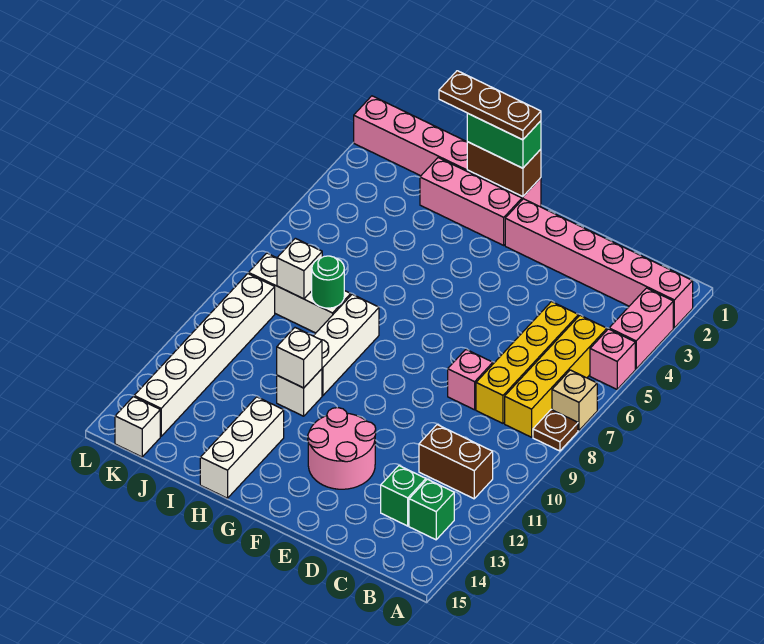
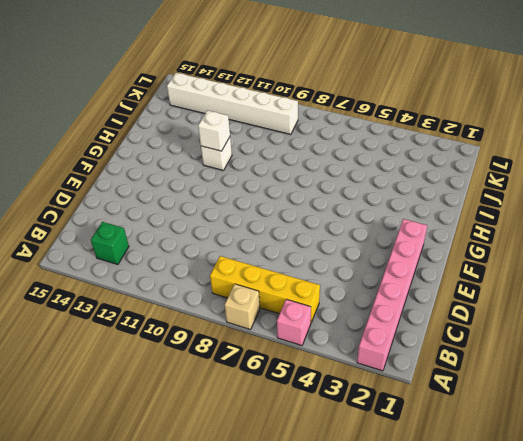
none -> pink 1x2 brick [609,288,673,369]
none -> brown 1x1 plate [533,410,578,451]
none -> brown 1x2 brick [419,425,493,499]

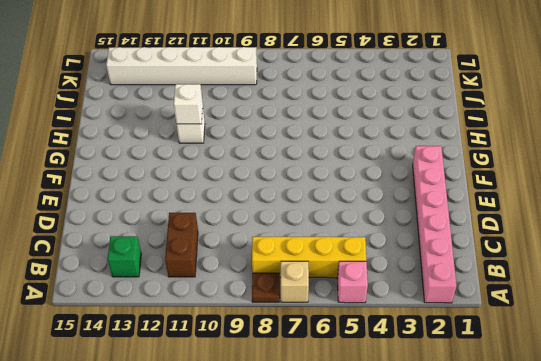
none -> pink 1x2 brick [609,288,673,369]
none -> yellow 1x4 brick [476,302,578,423]
none -> green 1x1 brick [381,466,426,526]

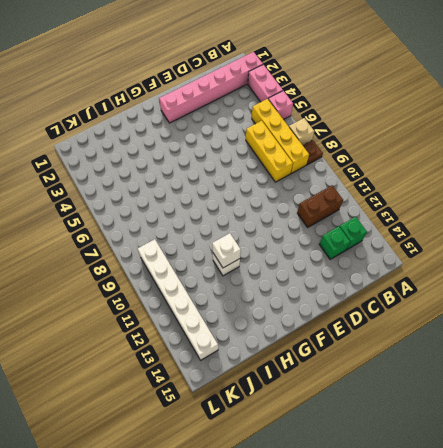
yellow 1x3 brick [246,121,293,182] -> yellow 1x4 brick [476,302,578,423]
none -> pink 1x1 brick [448,350,493,410]
none -> pink 2x2 round brick [308,408,376,489]
none -> pink 1x6 brick [354,96,541,206]

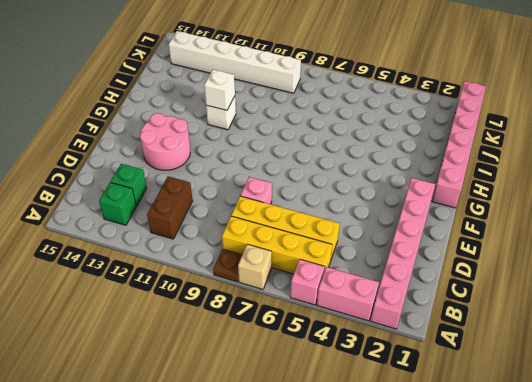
none -> pink 1x3 brick [420,158,522,245]
none -> white 1x3 brick [314,294,379,396]
none -> white 1x3 brick [200,397,284,498]

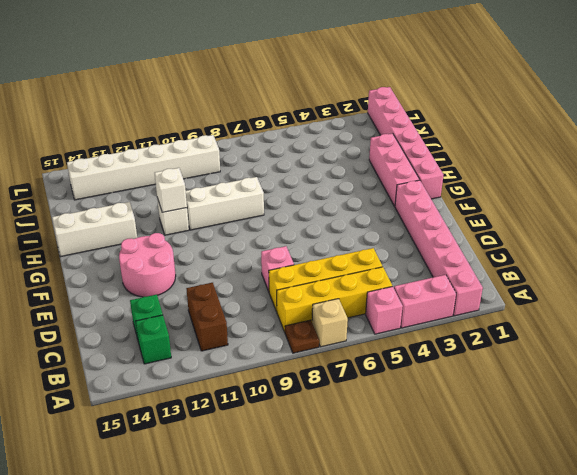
none -> white 1x3 brick [249,253,351,333]
none -> white 1x1 brick [115,397,160,457]
none -> brown 1x2 brick [467,142,541,197]

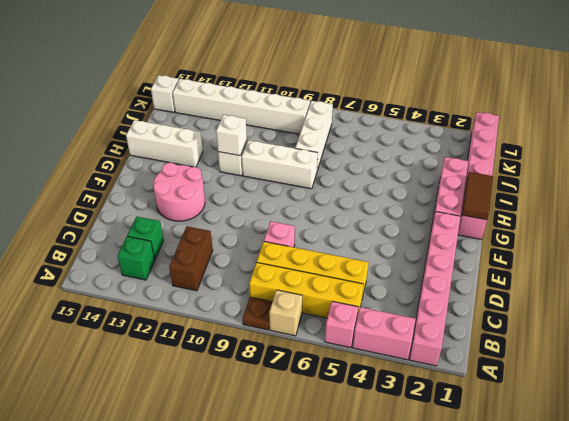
brown 1x2 tile [462,172,493,220] -> brown 1x2 brick [467,142,541,197]
none -> green 1x1 round brick [312,256,344,308]
none -> white 1x1 brick [277,238,322,299]
none -> green 1x2 brick [467,113,541,168]

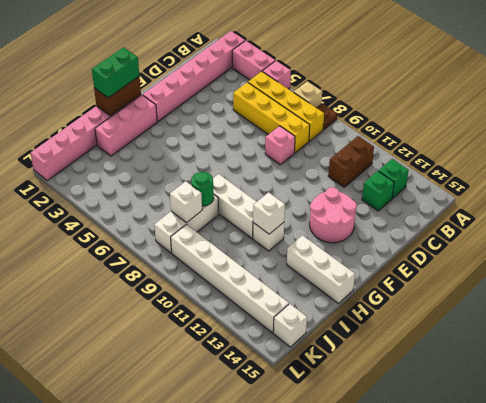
none -> brown 1x3 plate [439,71,541,140]

